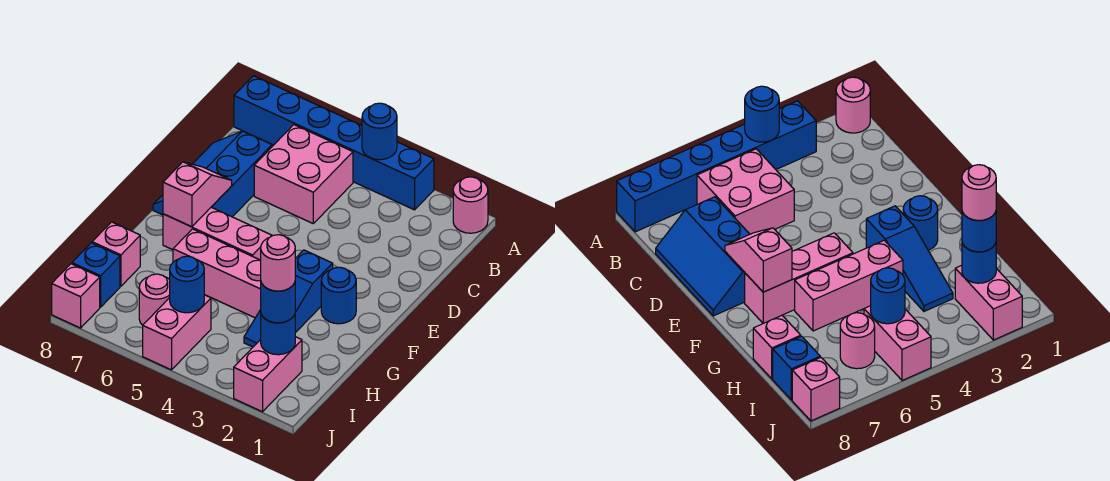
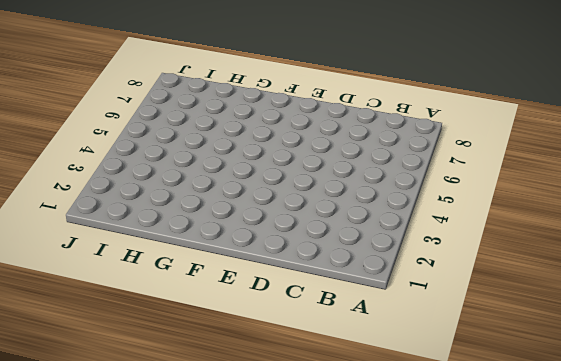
none -> pink 1x1 round brick [453,177,488,233]
none -> blue 1x6 brick [234,76,434,210]
none -> pink 2x2 brick [254,125,353,223]

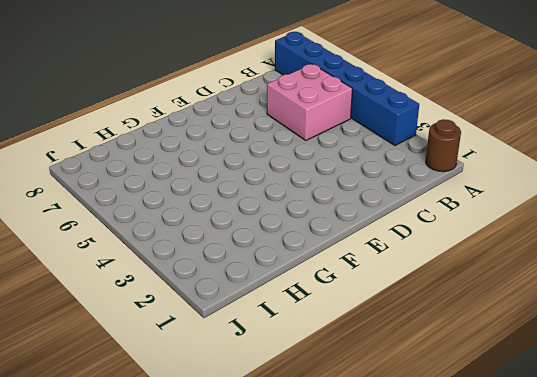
brown 1x1 round brick [426,119,461,172] -> pink 1x1 round brick [453,177,488,233]
none -> blue 2x3 slope [153,131,272,217]
none -> blue 1x1 round brick [321,267,356,324]
none -> blue 1x3 slope [244,250,333,347]

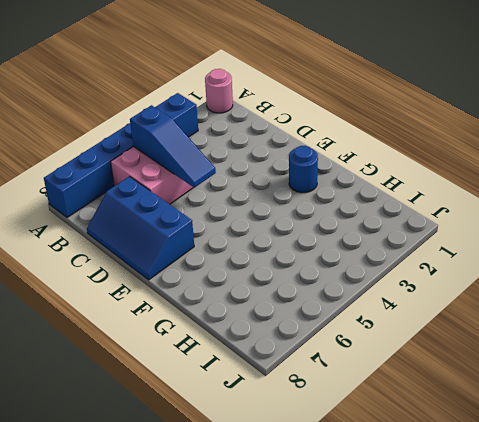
blue 1x3 slope [130,105,216,188] -> blue 1x3 slope moved to [244,250,333,347]
none -> pink 1x3 brick [163,207,272,260]
none -> pink 1x3 brick [173,229,261,318]
none -> pink 1x1 brick [92,222,140,286]

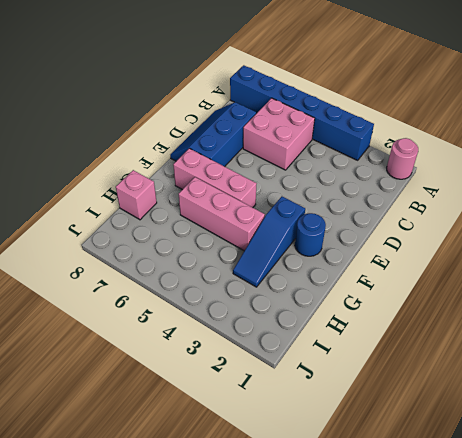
none -> pink 1x2 brick [234,337,302,412]
none -> pink 1x2 brick [143,295,211,370]
none -> pink 1x1 round brick [139,274,170,325]

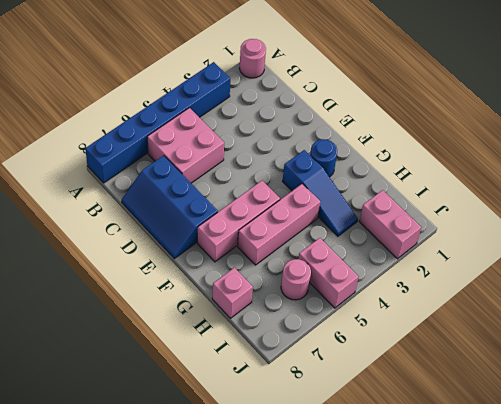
none -> blue 1x1 brick [72,243,120,307]
none -> pink 1x1 brick [52,264,100,328]
none -> blue 1x1 round brick [362,103,397,160]

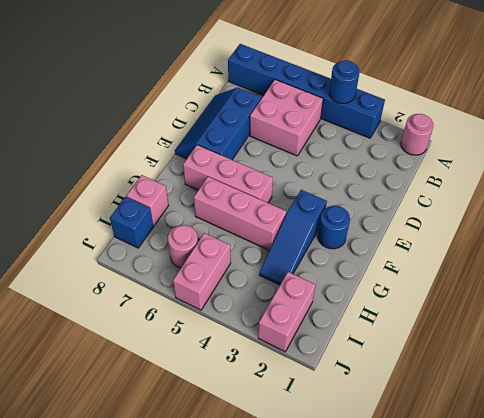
none -> pink 1x1 brick [52,264,100,328]
none -> pink 1x2 slope [163,162,232,227]
none -> blue 1x1 round brick [261,315,295,355]

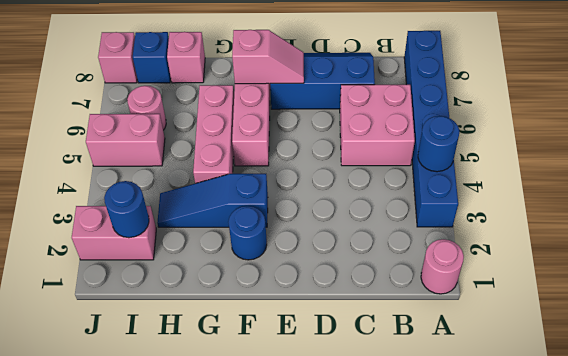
none -> blue 1x1 round brick [170,256,204,313]
none -> blue 1x1 round brick [261,283,295,323]
none -> pink 1x1 round brick [261,235,295,291]

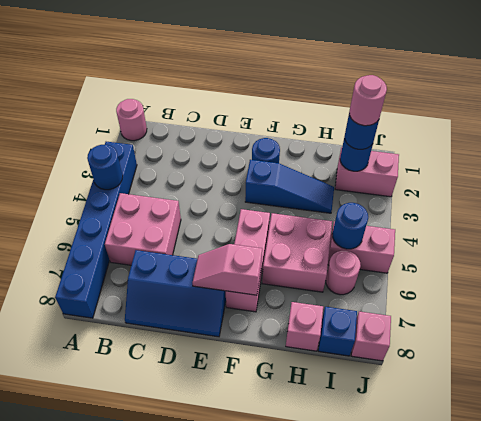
pink 2x2 brick [262,213,332,292] -> pink 1x3 brick [173,229,261,318]

